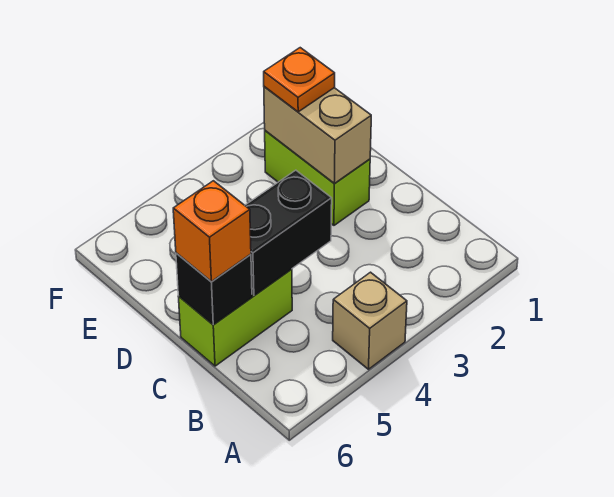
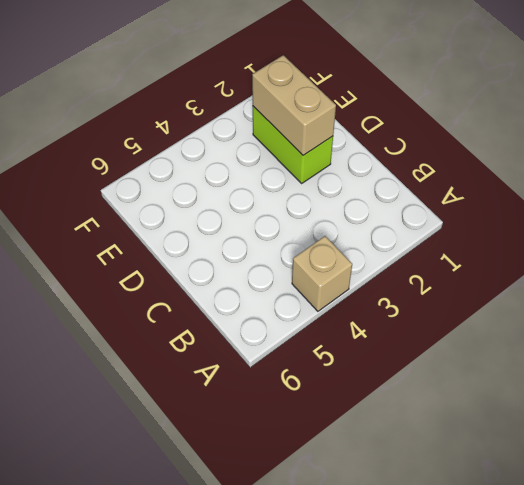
none -> lime 1x2 brick [178,269,292,366]
none -> black 1x2 brick [245,170,332,296]

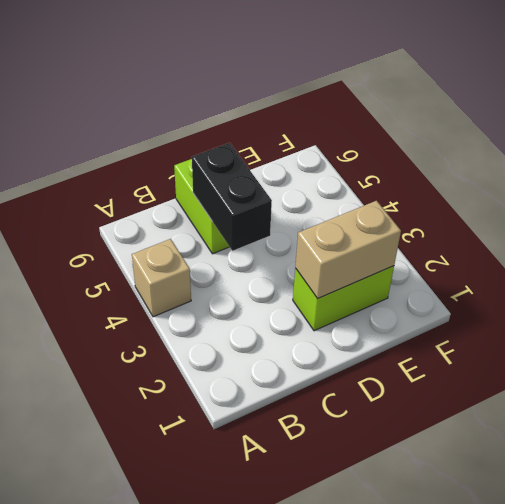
none -> black 1x1 brick [176,253,252,325]
none -> orange 1x1 brick [173,181,251,282]

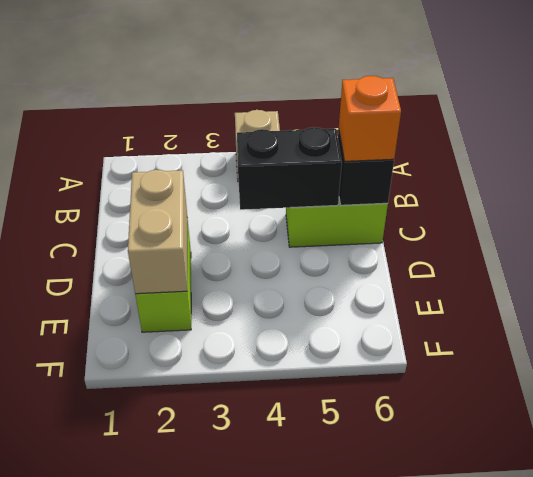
none -> orange 1x1 plate [264,48,335,112]

